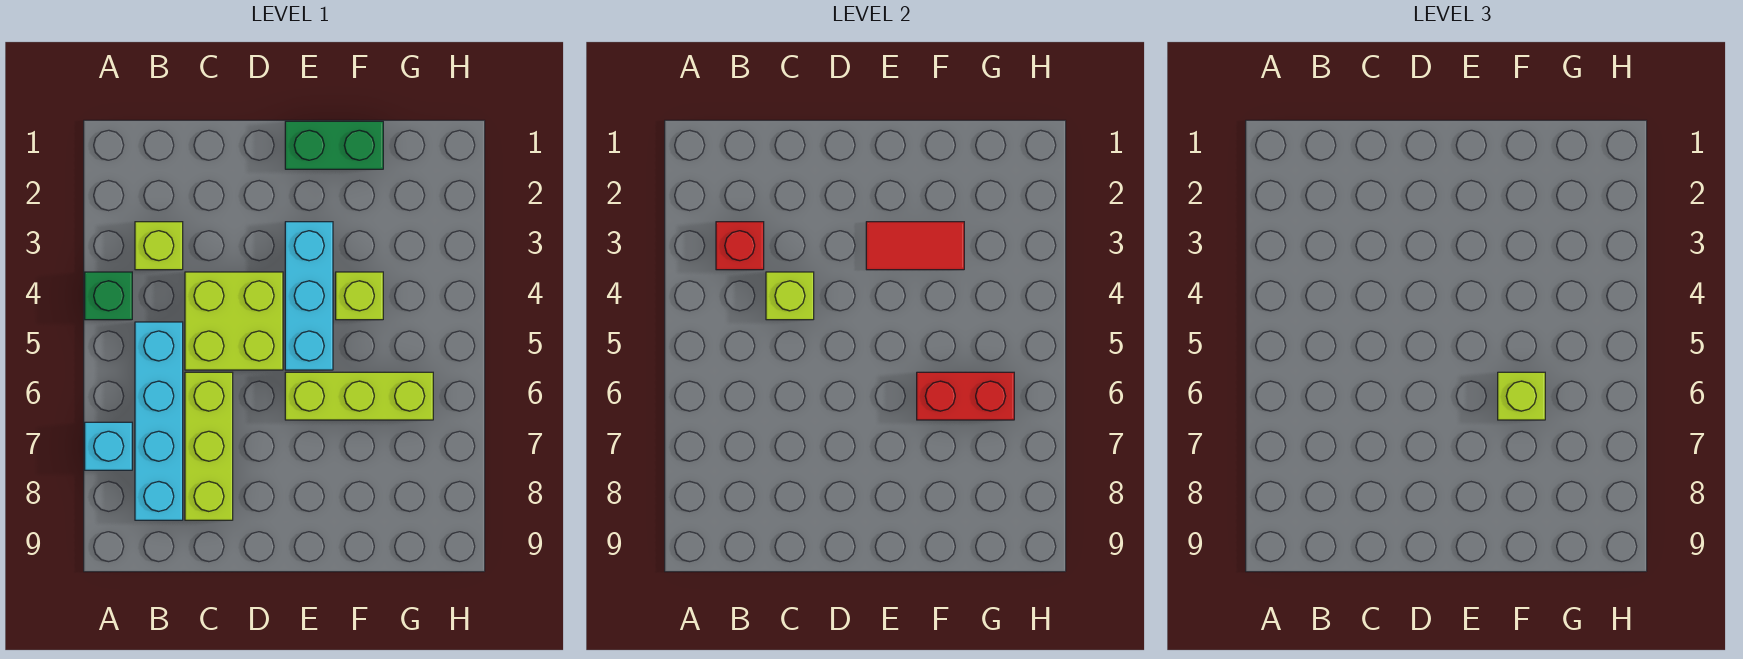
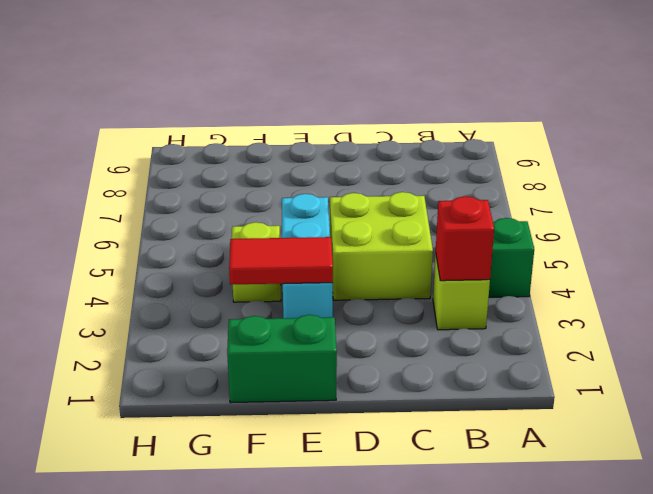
none -> cyan 1x1 brick [85,422,132,470]
none -> cyan 1x4 brick [135,322,183,520]
none -> lime 1x3 brick [185,372,233,520]

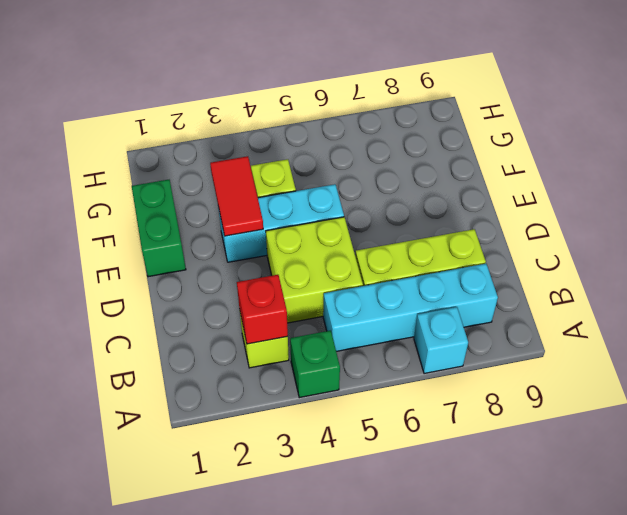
none -> lime 1x3 brick [285,372,433,420]
none -> lime 1x1 brick [766,272,814,320]
none -> red 1x2 brick [917,372,1014,420]

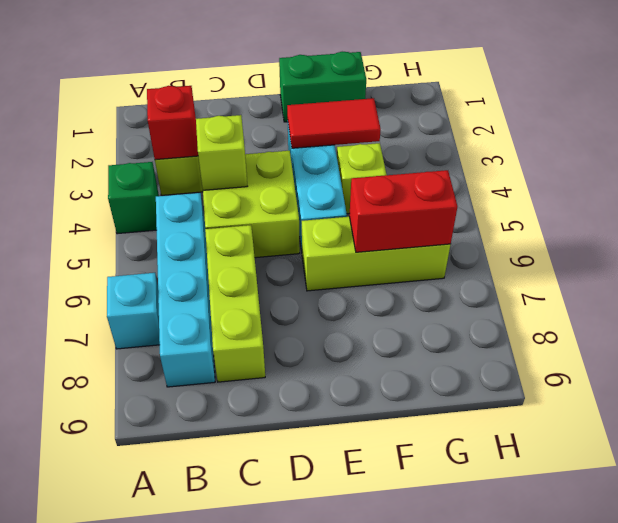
none -> lime 1x1 brick [1498,372,1545,420]

